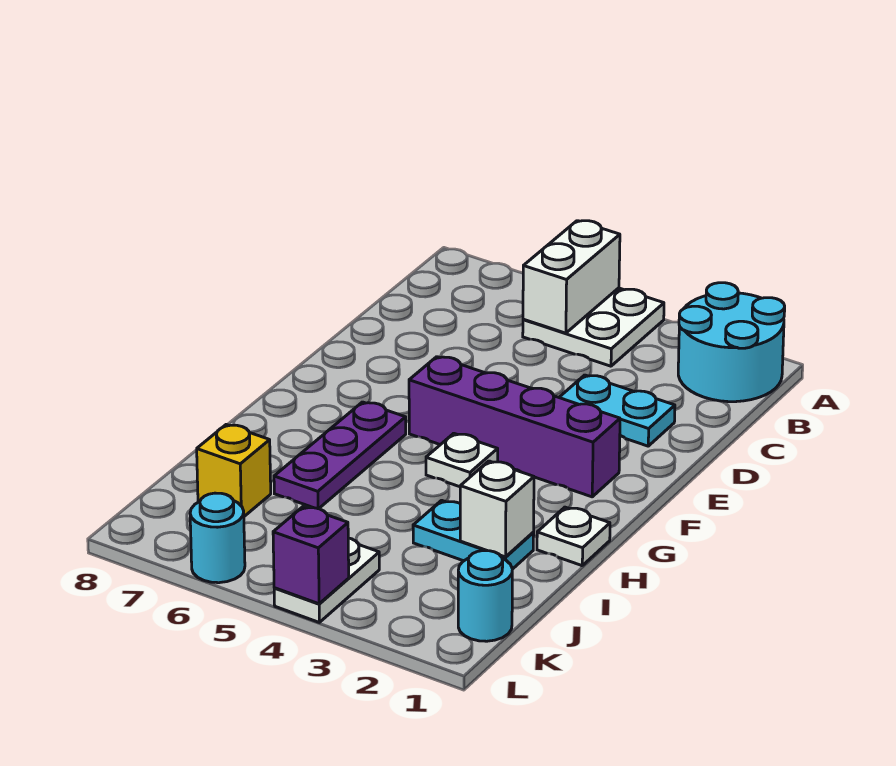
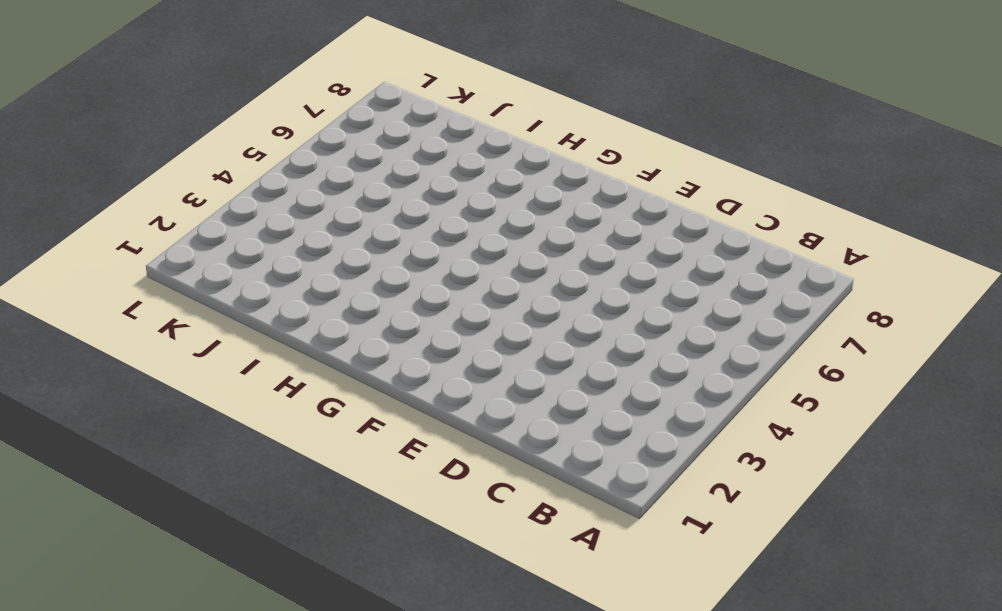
none -> cyan 2x2 round brick [678,283,785,402]
none -> white 2x2 plate [523,288,664,366]
none -> cyan 1x2 plate [559,375,675,446]

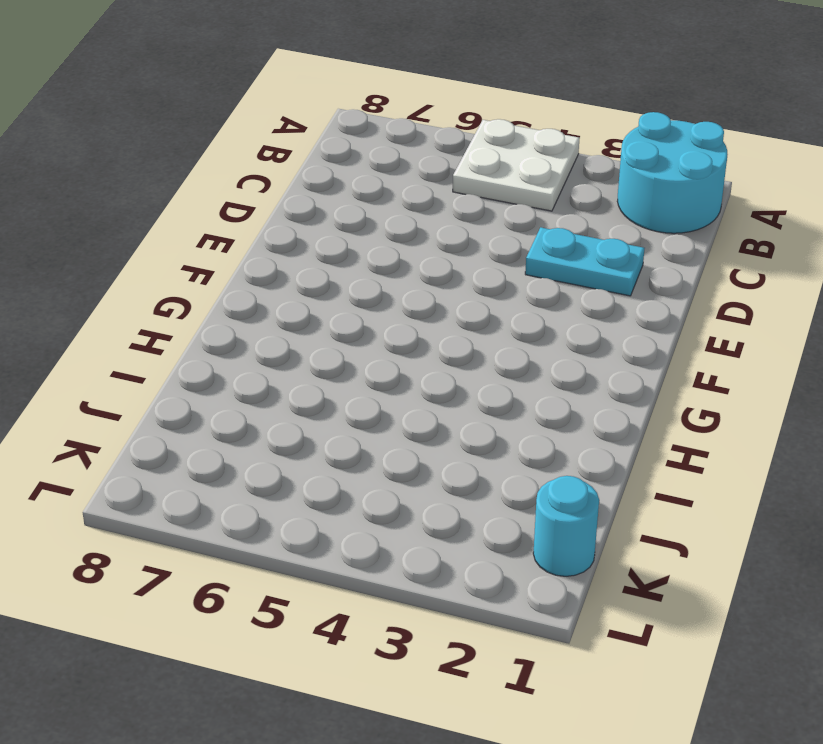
none -> purple 1x4 brick [409,357,620,497]
none -> white 1x1 plate [426,433,498,487]
none -> purple 1x3 plate [274,402,406,509]

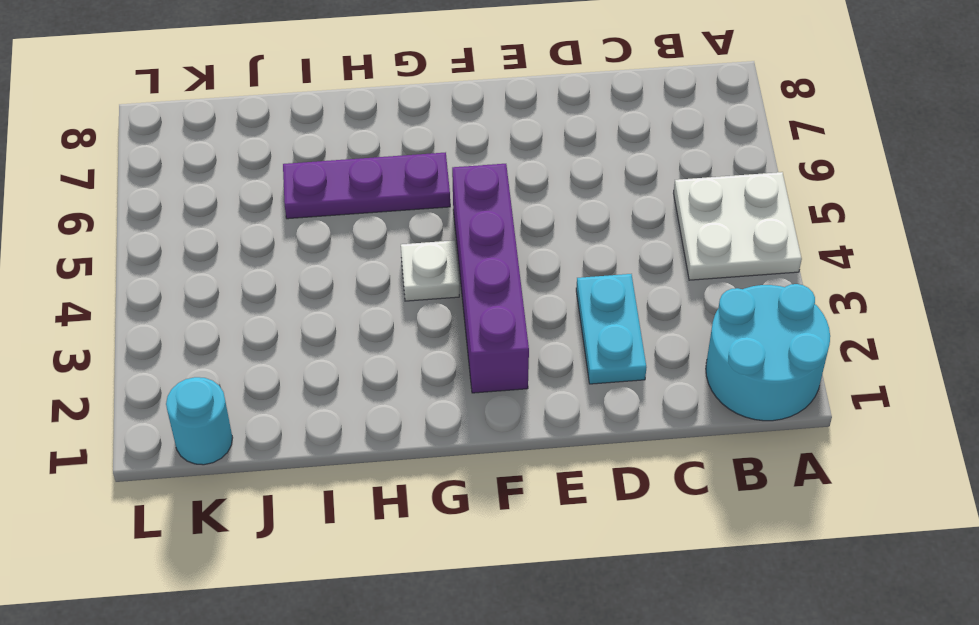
none -> white 1x1 plate [537,507,610,566]
none -> cyan 1x2 plate [413,500,534,569]
none -> yellow 1x1 brick [197,425,271,516]

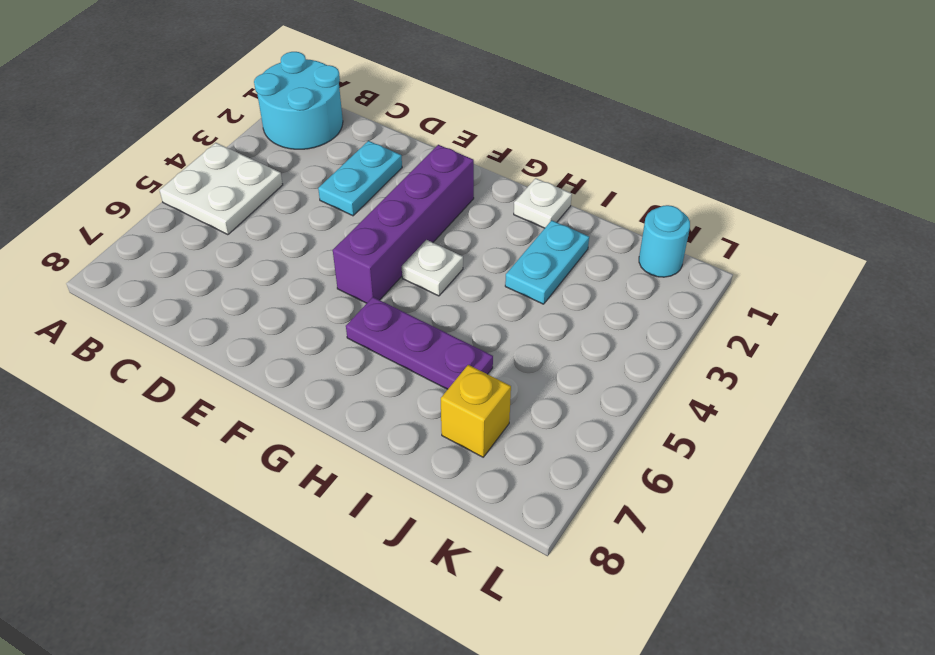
none -> white 1x2 plate [274,538,379,622]
none -> cyan 1x1 round brick [190,493,245,583]
none -> white 1x2 brick [523,221,620,333]

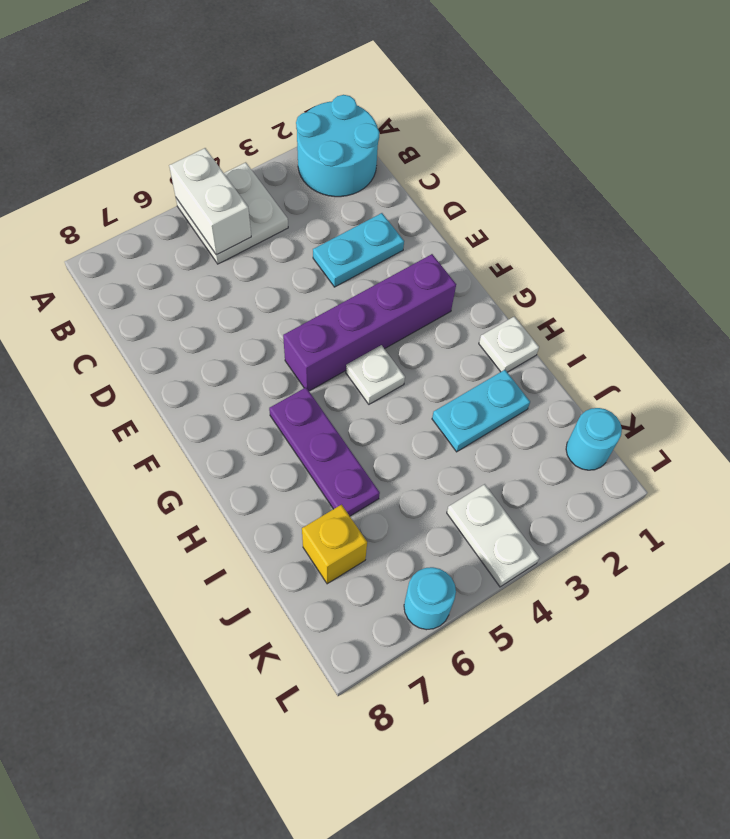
none -> white 1x1 brick [460,461,534,557]
none -> purple 1x1 brick [273,507,349,604]

